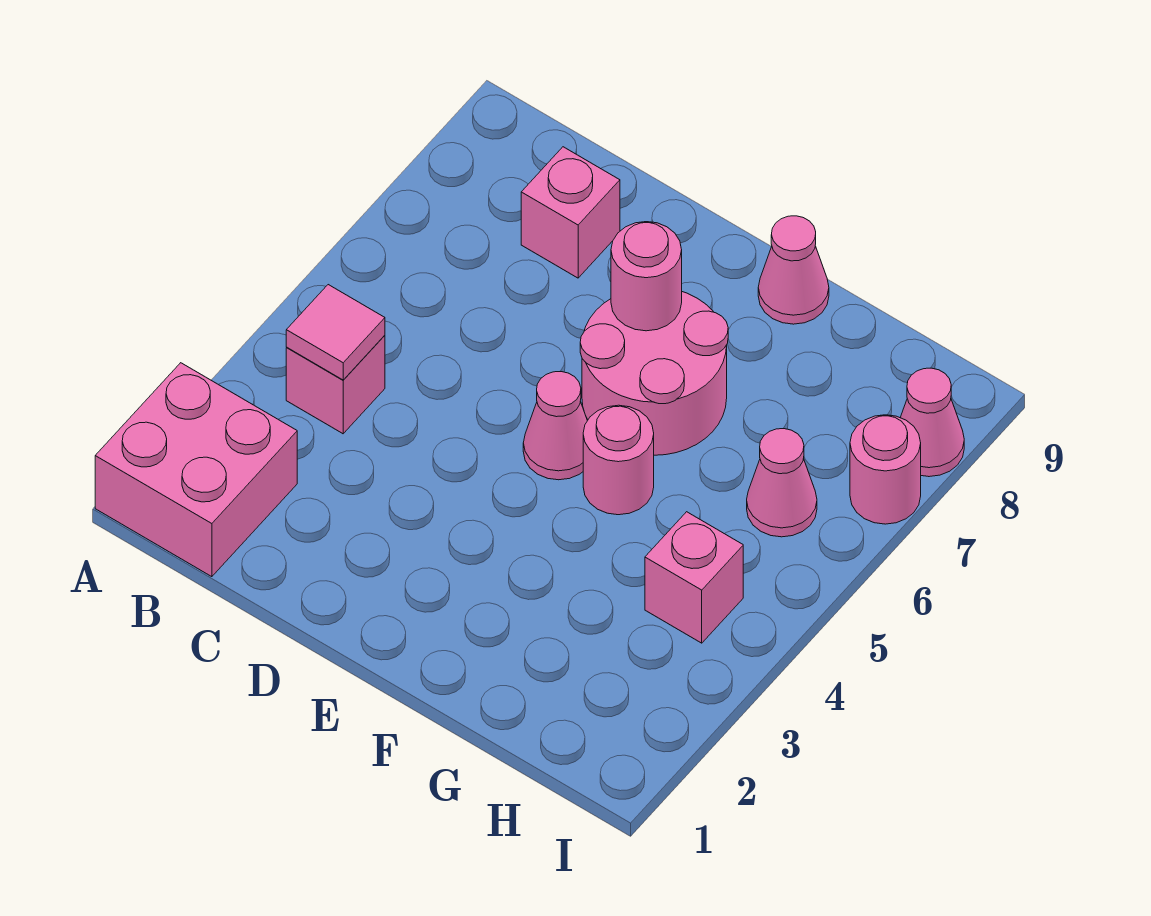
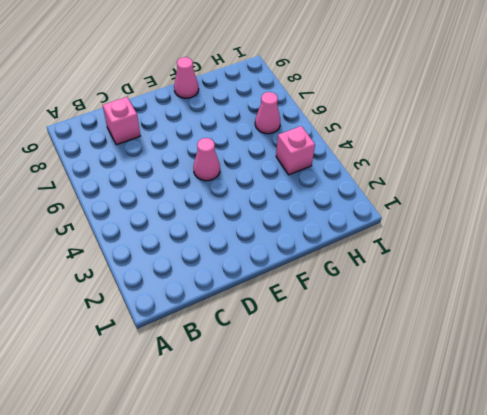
none -> pink 2x2 brick [95,363,297,577]
none -> pink 1x1 brick [286,335,385,434]
none -> pink 2x2 round brick [580,292,728,455]

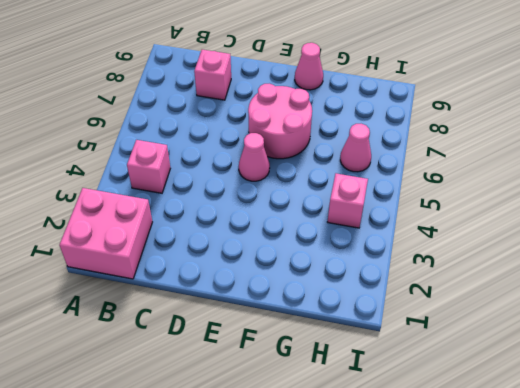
none -> pink 1x1 round brick [583,405,654,515]
none -> pink 1x1 round brick [850,415,921,524]
none -> pink 1x1 cone [900,368,964,477]

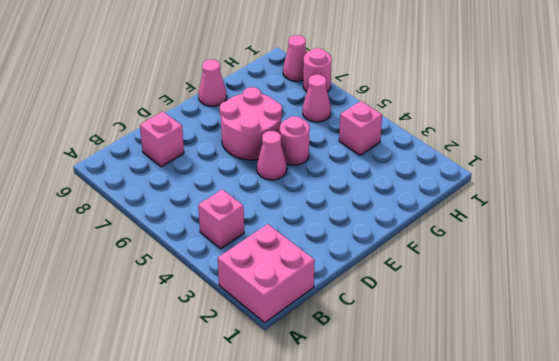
none -> pink 1x1 tile [286,285,385,380]
none -> pink 1x1 round brick [611,222,682,331]

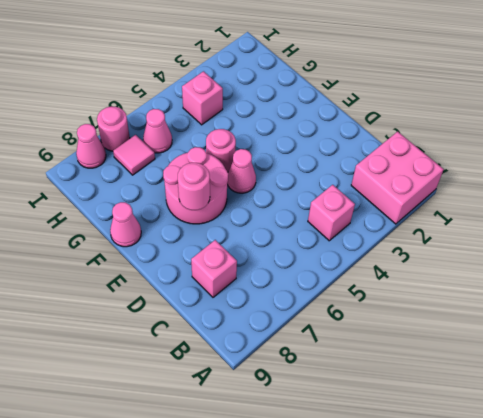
pink 1x1 tile [113,135,155,175] -> pink 1x1 tile moved to [286,285,385,380]

